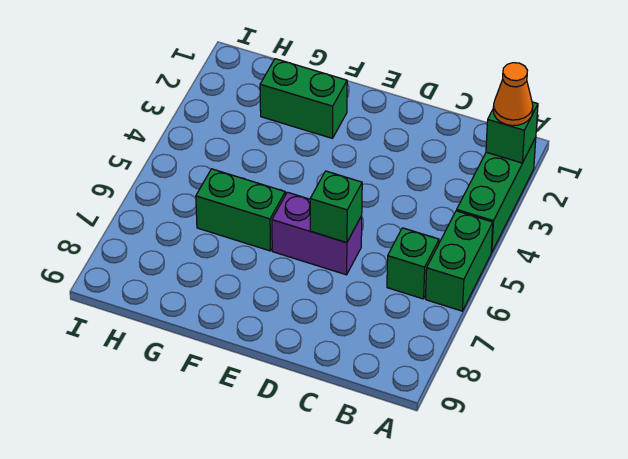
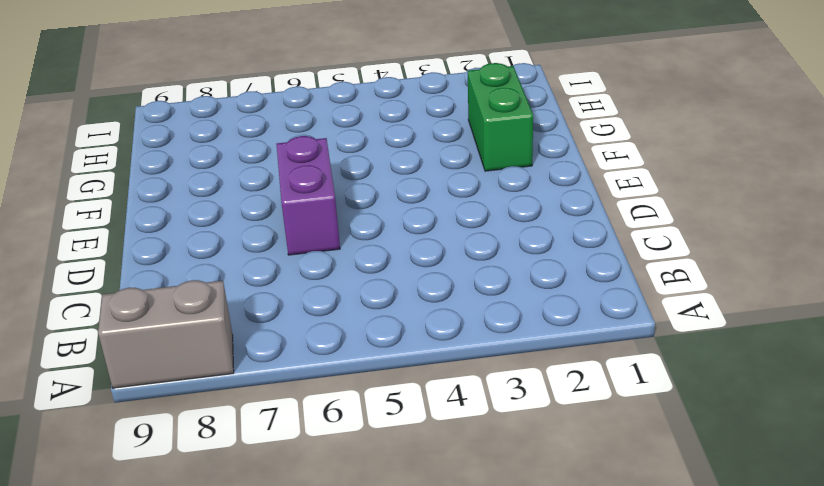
grey 1x2 brick [98,280,234,388] -> none
none -> green 1x3 brick [457,138,536,253]
none -> green 1x2 brick [426,211,493,311]

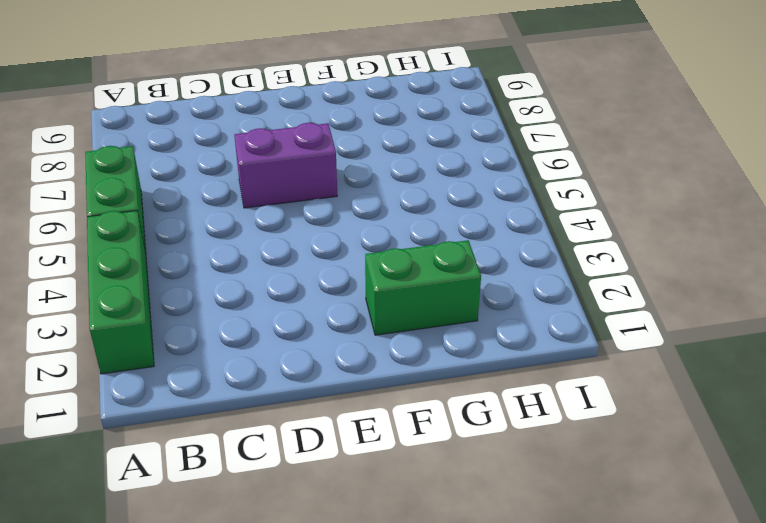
none -> green 1x1 brick [387,228,439,299]
none -> green 1x2 brick [196,169,285,251]

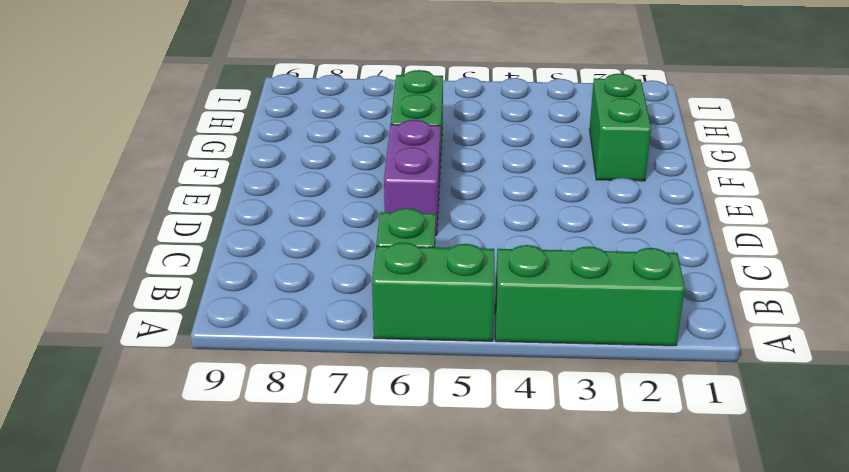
none -> green 1x1 brick [486,102,538,163]
none -> green 1x1 brick [310,171,362,243]

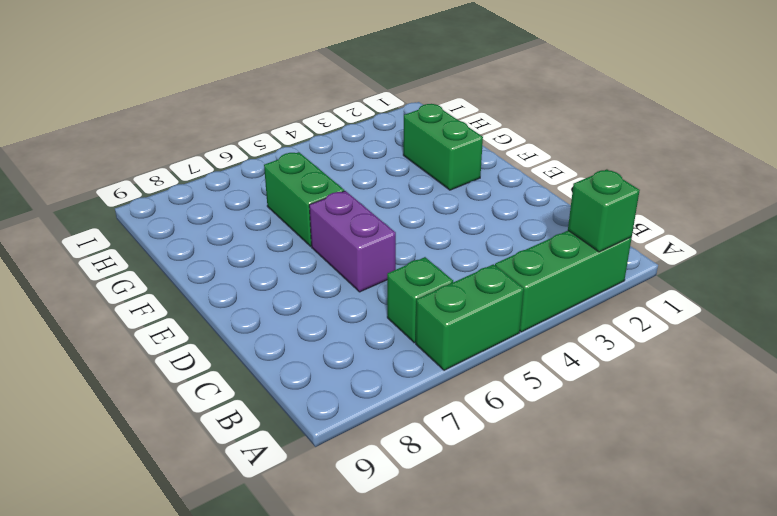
none -> green 1x1 brick [310,171,362,243]
none -> orange 1x1 cone [493,63,533,126]

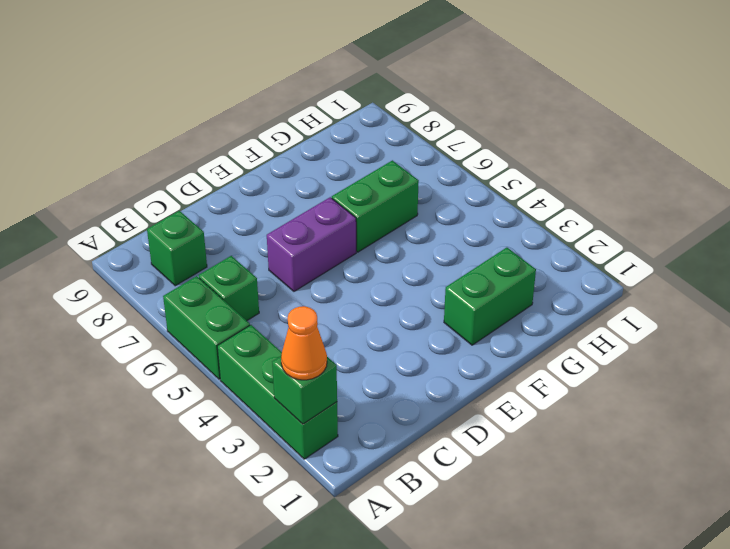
green 1x1 brick [147,211,207,286] -> green 1x1 brick moved to [310,171,362,243]

